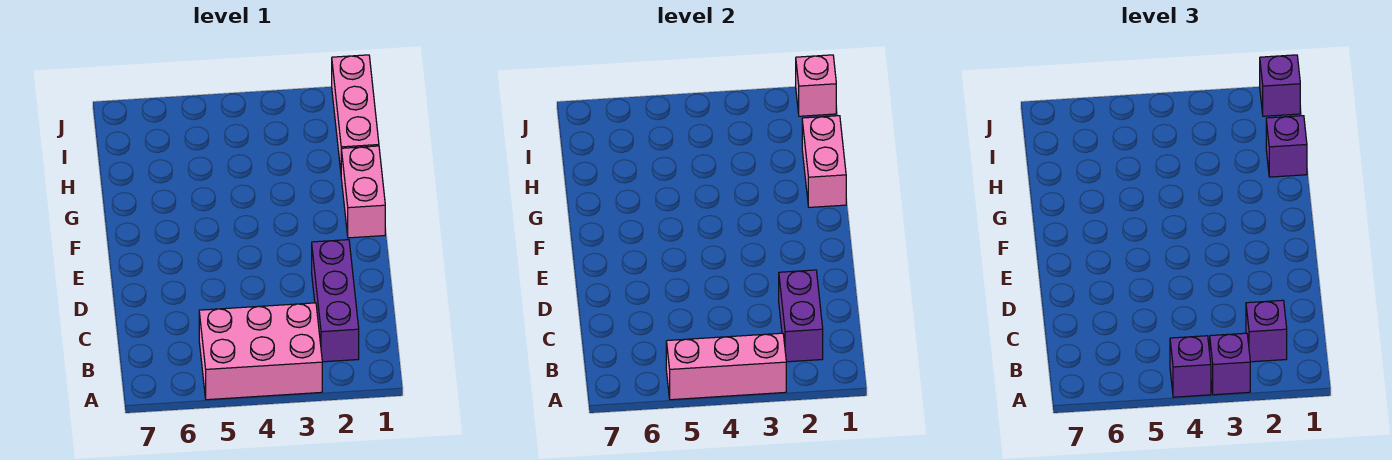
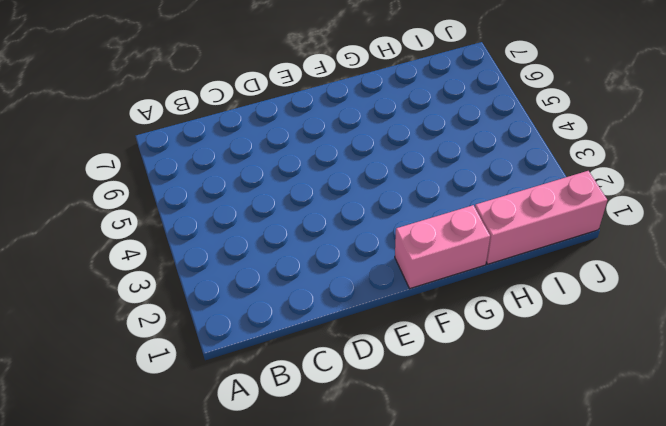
none -> pink 2x3 brick [199,303,322,400]
none -> purple 1x3 brick [312,240,359,362]
none -> pink 1x3 brick [666,333,786,400]

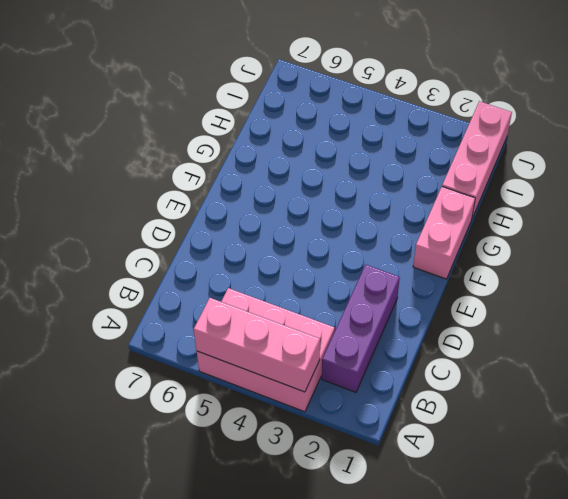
none -> purple 1x2 brick [779,270,823,362]
none -> pink 1x2 brick [802,116,846,207]
none -> pink 1x1 brick [796,55,836,116]

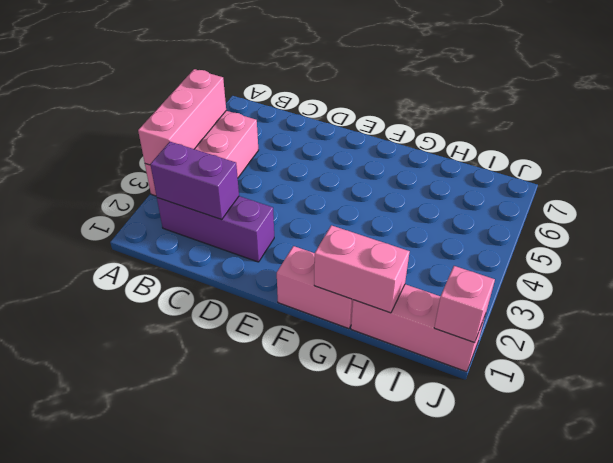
none -> purple 1x1 brick [1210,333,1250,395]
none -> purple 1x1 brick [1170,336,1211,397]
none -> purple 1x1 brick [1246,300,1287,362]

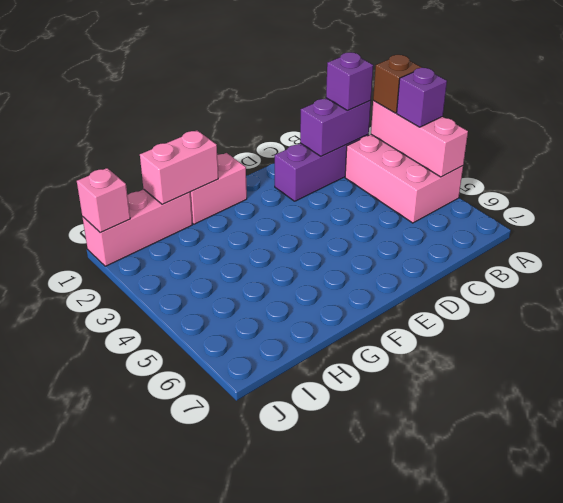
brown 1x1 brick [373,55,421,113] -> purple 1x1 brick [1210,333,1250,395]
none -> purple 1x1 brick [1266,116,1307,177]
none -> purple 1x1 brick [1260,55,1300,116]

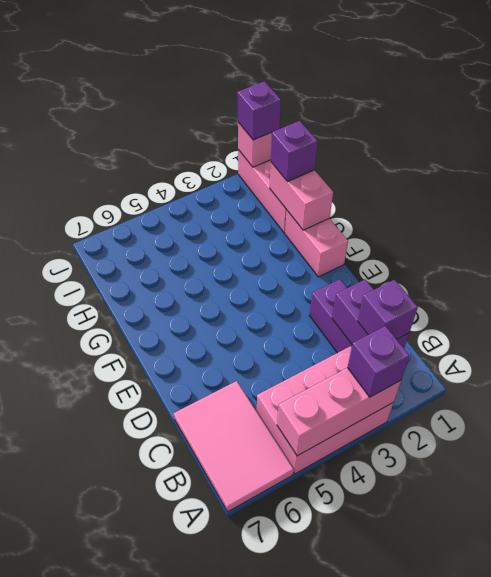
pink 2x3 tile [174,381,294,512] -> none
none -> purple 1x1 brick [1170,336,1211,397]

